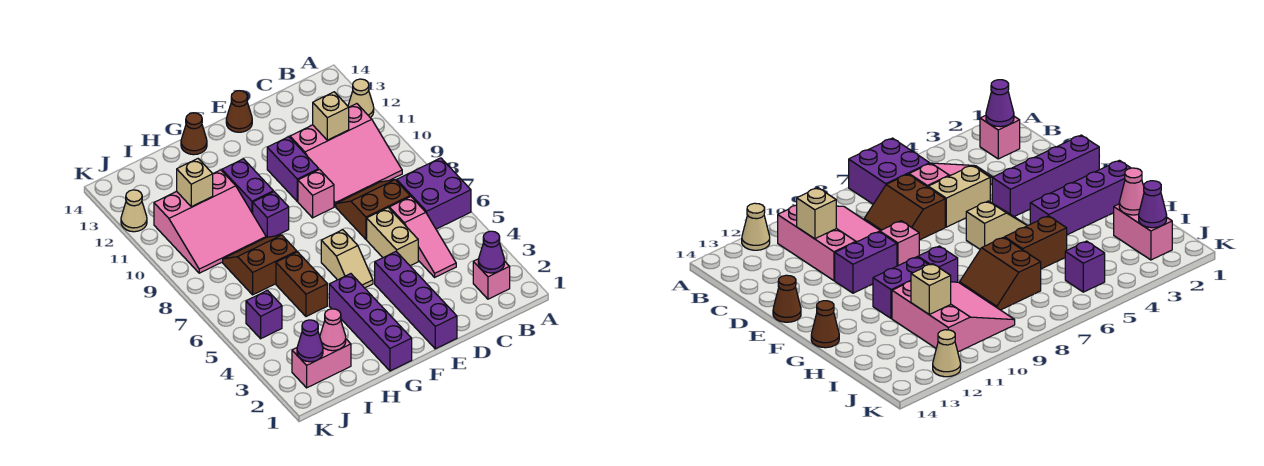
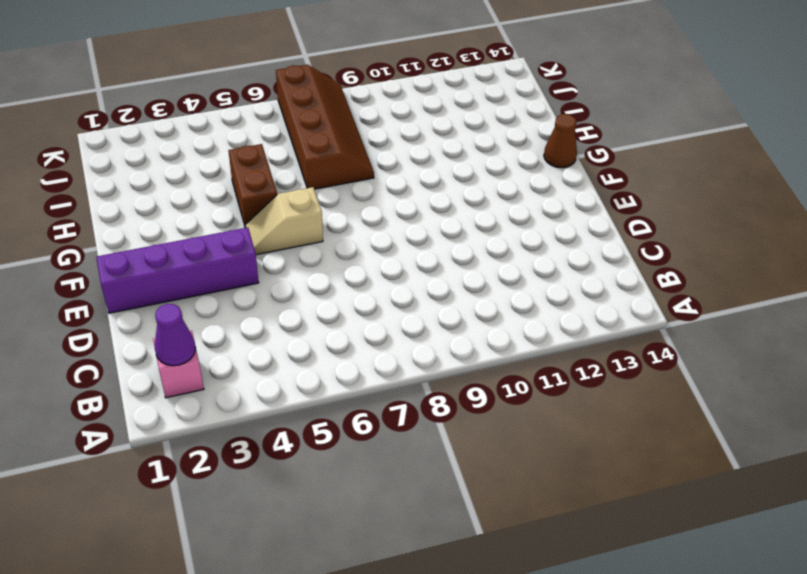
brown 1x2 brick [228,144,277,228] -> brown 1x2 brick turned to [276,252,327,316]
brown 2x4 slope [276,65,374,189] -> brown 2x2 slope [223,235,297,295]
none -> purple 2x2 brick [397,158,471,229]
none -> tan 1x1 cone [348,79,374,118]
none -> pink 3x3 slope [290,104,402,207]

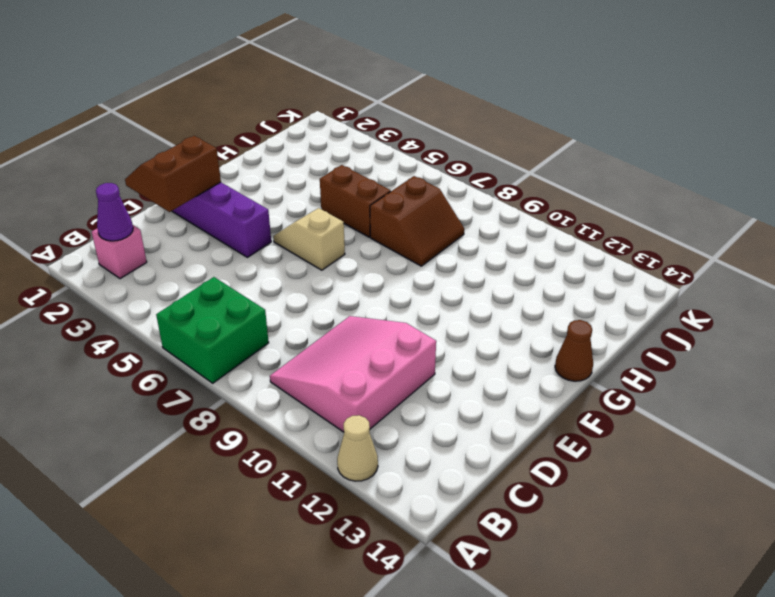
green 2x2 brick [156,277,269,383] -> purple 2x2 brick [397,158,471,229]
brown 2x2 slope [125,136,221,212] -> brown 2x2 slope turned to [336,180,410,239]
none -> pink 1x3 slope [389,196,456,277]
none -> tan 1x2 brick [367,208,418,266]
none -> pink 1x1 brick [298,170,334,218]

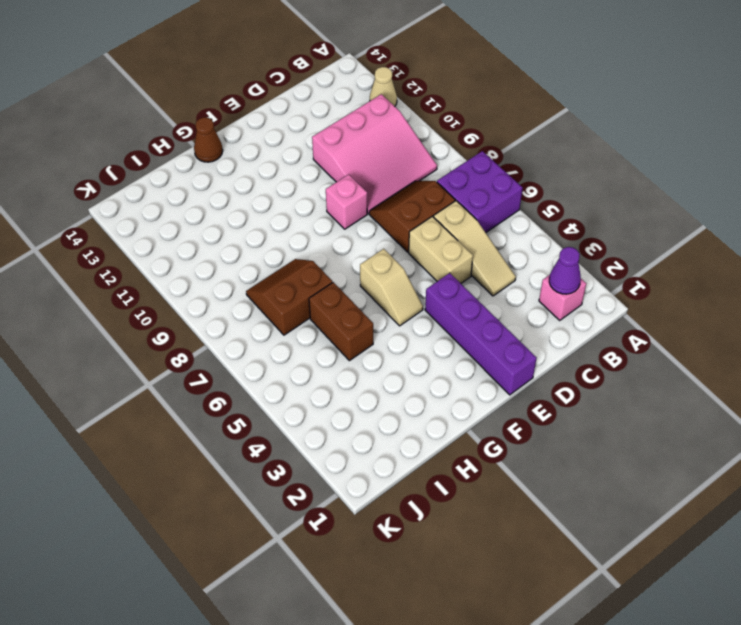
tan 1x3 slope [433,201,516,296] -> pink 1x3 slope [389,196,456,277]
none -> purple 1x2 brick [267,137,319,201]
none -> brown 1x1 cone [226,91,252,132]
none -> purple 1x4 brick [329,274,412,371]

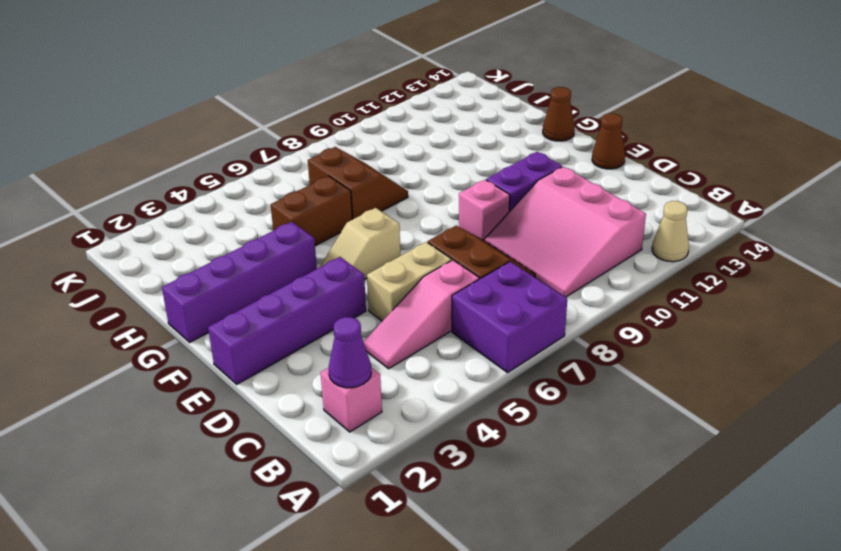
none -> purple 1x1 brick [253,192,289,238]
none -> purple 1x2 brick [222,159,273,214]
none -> pink 3x3 slope [154,170,266,273]

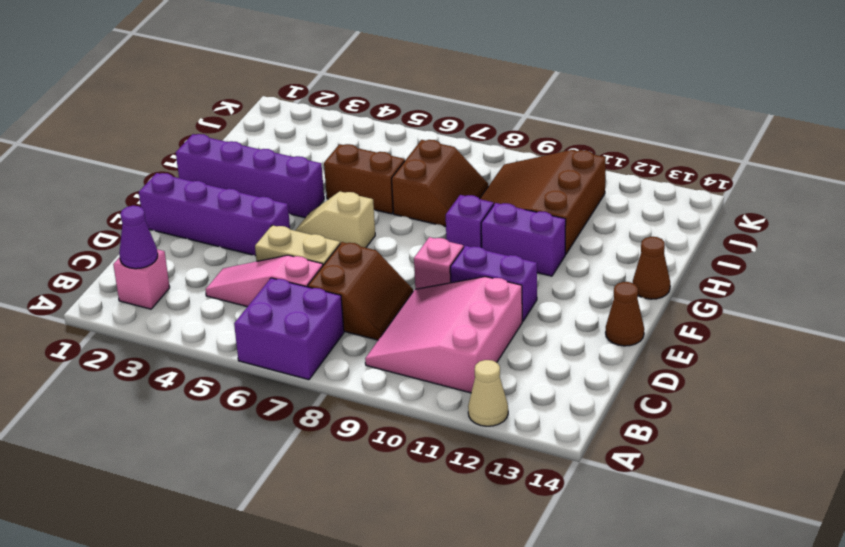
brown 3x3 slope [480,150,606,254] -> pink 3x3 slope [154,170,266,273]
none -> pink 1x2 brick [292,339,351,388]
none -> purple 1x1 brick [246,290,282,339]
none -> tan 1x1 cone [121,190,147,232]

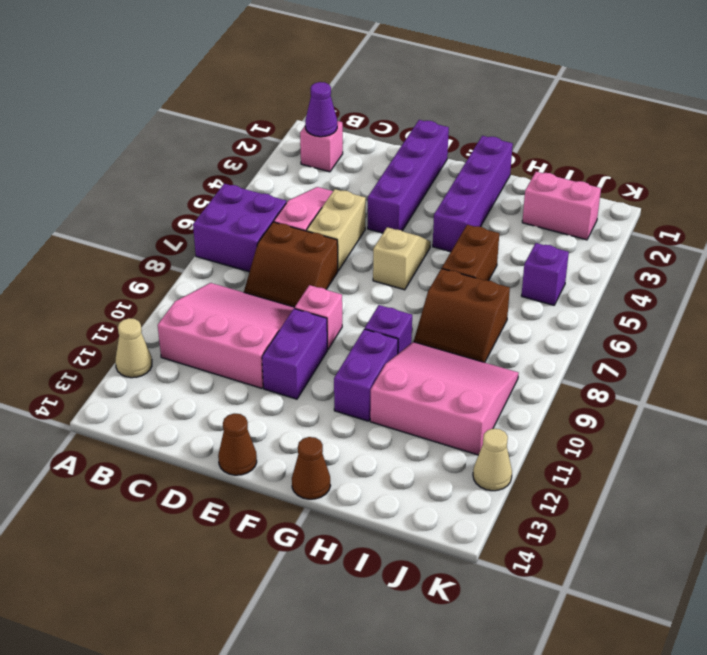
none -> tan 1x1 brick [313,92,349,140]
none -> pink 1x1 cone [320,309,346,351]
none -> tan 1x1 brick [177,159,213,207]

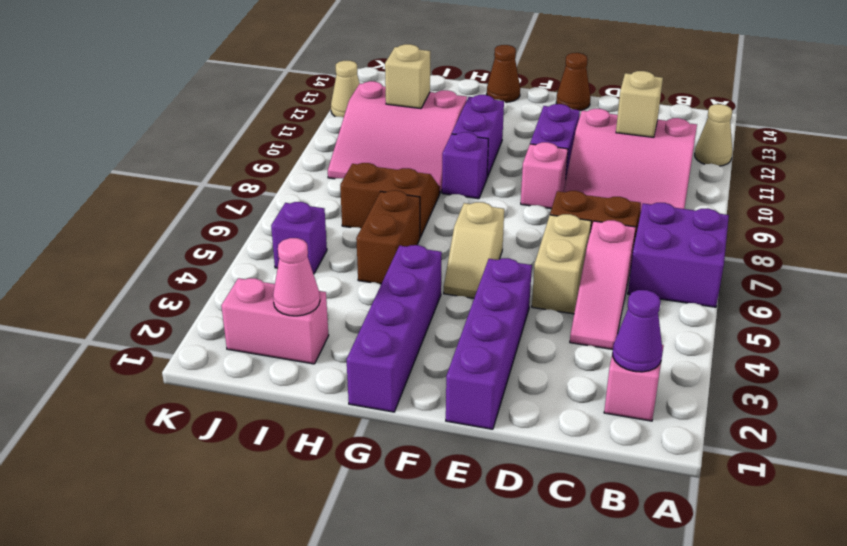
none -> purple 1x1 cone [297,320,323,362]

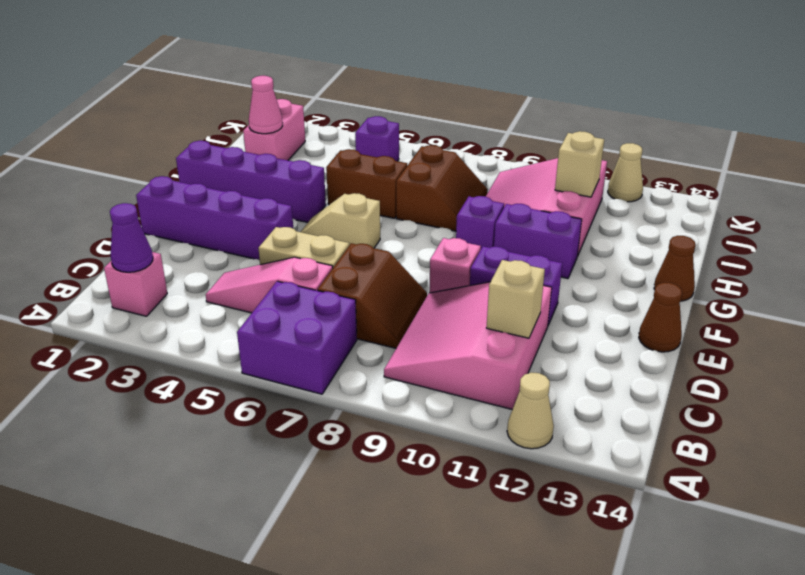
none -> purple 1x1 cone [297,320,323,362]

